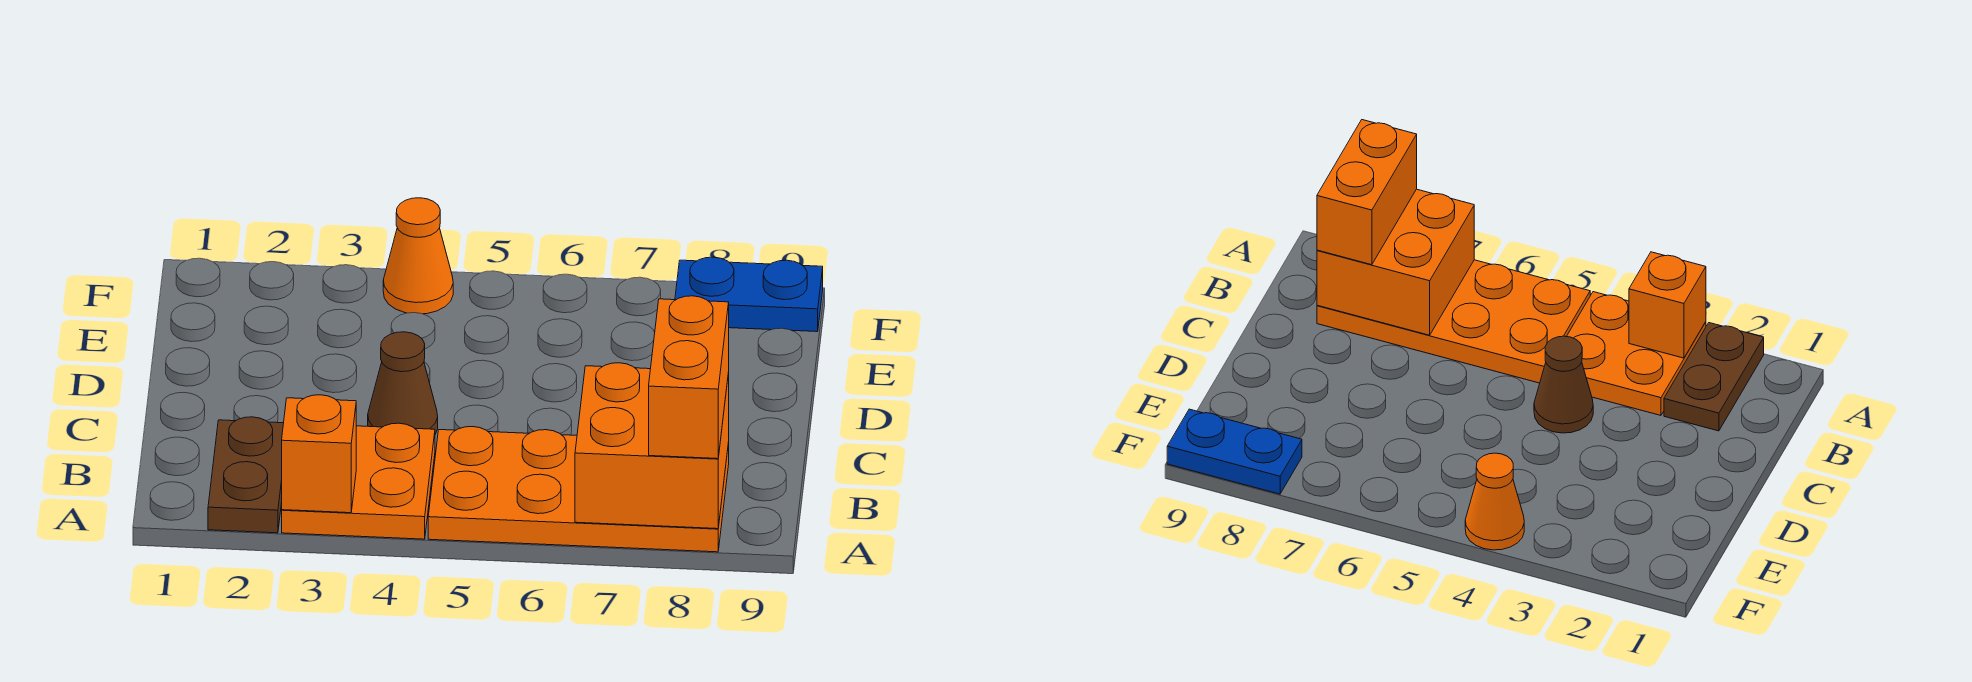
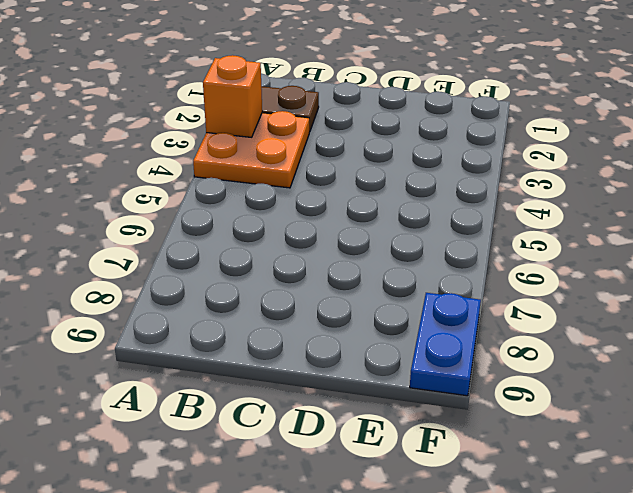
none -> orange 2x4 plate [428,427,729,552]
none -> brown 1x1 cone [368,332,438,434]

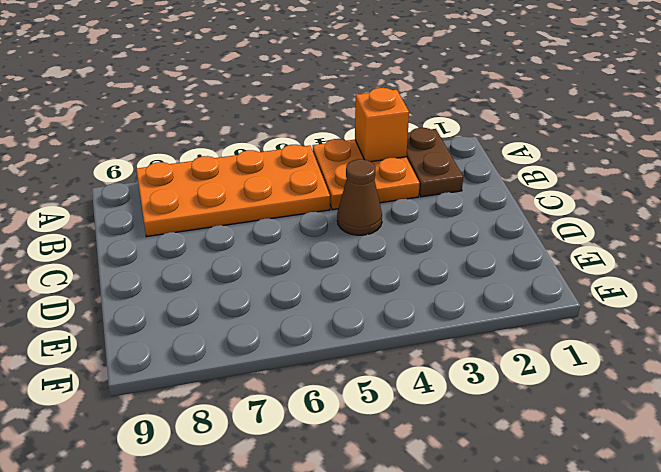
none -> orange 1x1 cone [383,198,453,314]
none -> blue 1x2 plate [675,257,823,332]

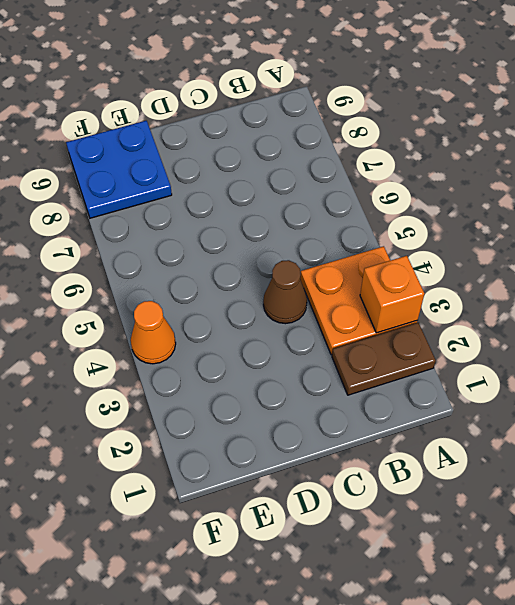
blue 2x2 plate [66,121,172,218] -> blue 1x2 plate [675,257,823,332]
none -> orange 2x4 plate [428,427,729,552]
none -> orange 2x2 brick [575,363,729,529]

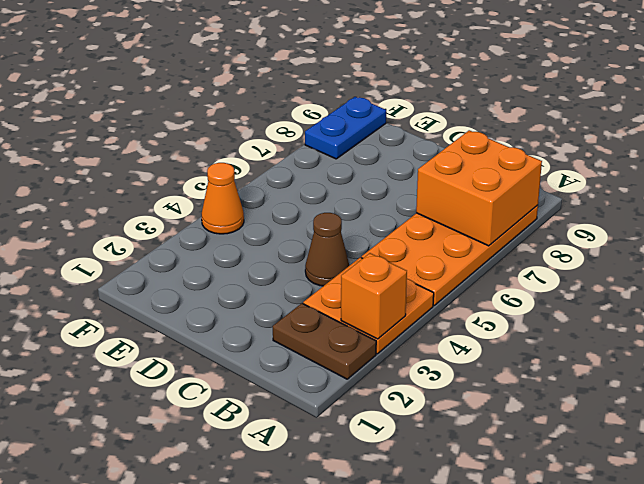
none -> orange 1x2 brick [649,296,729,459]

